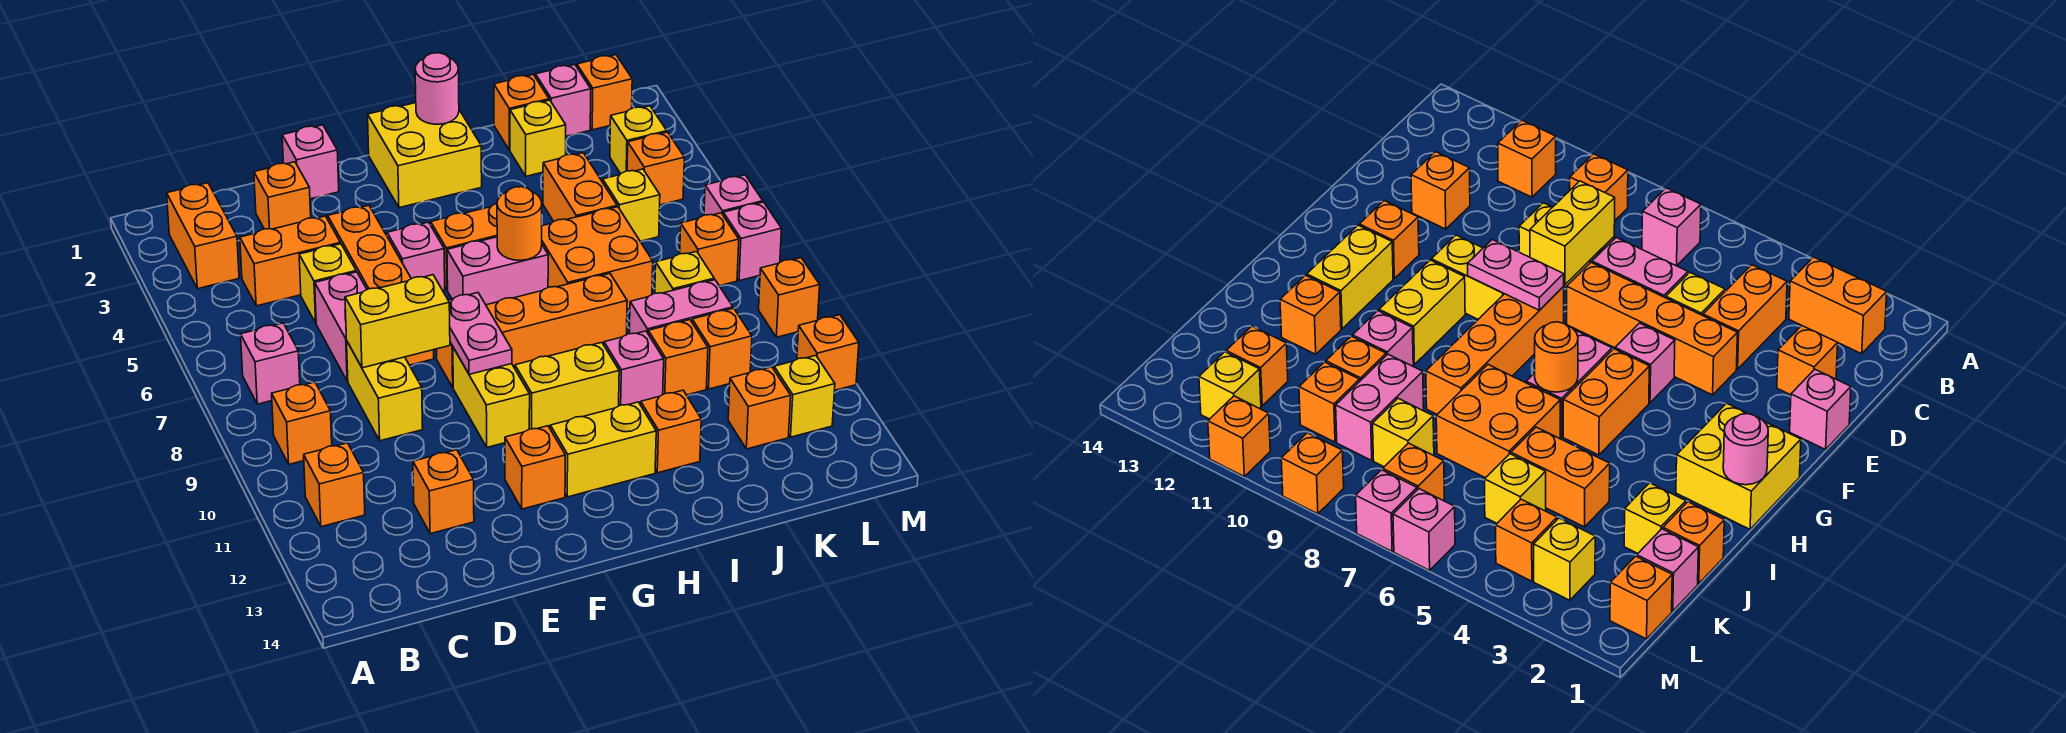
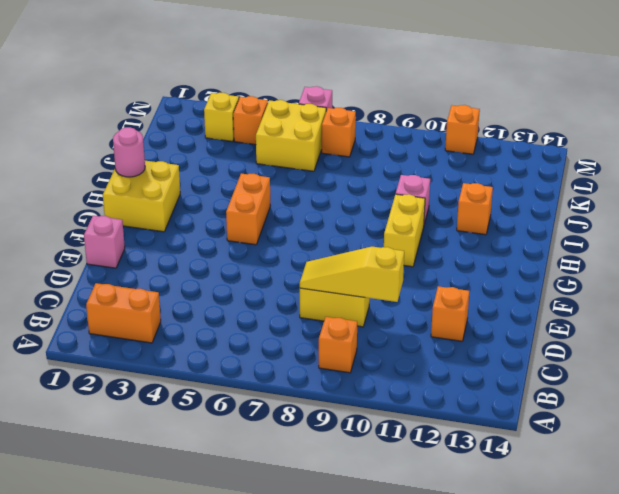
yellow 1x3 slope [300,247,404,302] -> yellow 1x2 brick [345,275,450,368]
yellow 2x2 brick [256,100,326,171] -> yellow 1x1 brick [603,169,660,241]
none -> pink 1x1 brick [241,323,300,404]
none -> orange 1x1 brick [304,443,365,527]
none -> orange 1x2 brick [240,216,340,306]
none -> orange 1x1 brick [254,162,311,229]

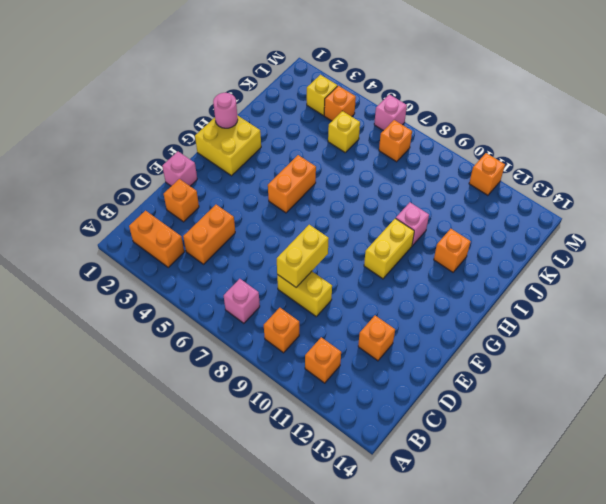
none -> yellow 1x1 brick [299,244,356,323]
none -> pink 1x2 brick [315,272,367,381]
none -> orange 1x4 brick [328,205,434,365]
none -> pink 1x1 brick [387,222,445,291]

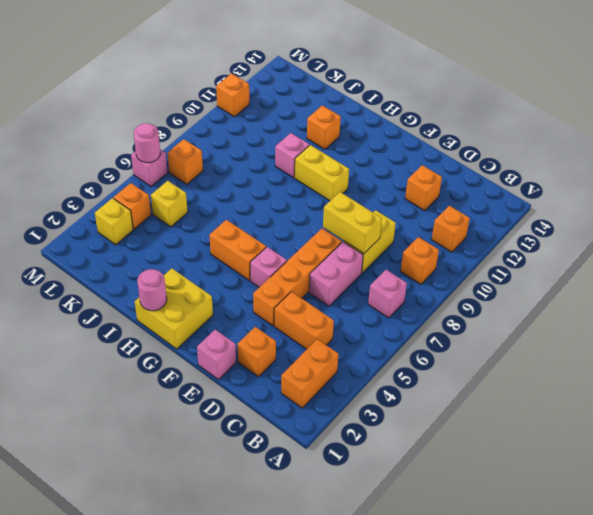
pink 1x1 round brick [134,123,160,163] -> none
none -> yellow 1x1 brick [299,244,356,323]
none -> orange 1x4 brick [437,274,627,387]
none -> yellow 1x2 brick [453,348,530,447]
none -> orange 1x1 brick [505,426,565,509]

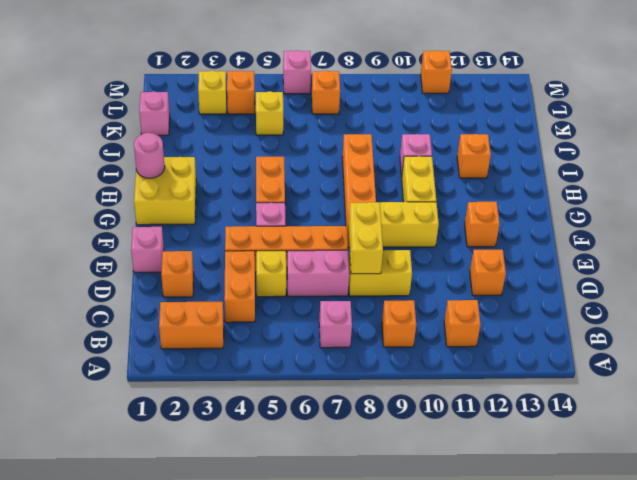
none -> pink 1x2 brick [447,237,548,305]
none -> yellow 1x2 brick [550,402,656,497]
none -> orange 2x2 brick [542,207,653,309]
none -> orange 1x1 brick [494,75,549,150]

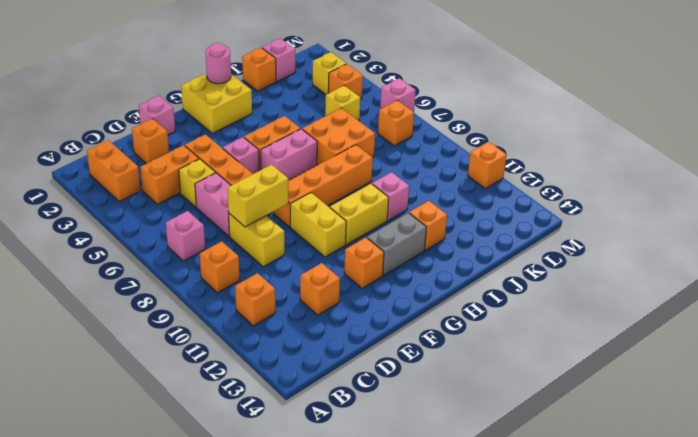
grey 1x2 brick [367,213,426,275] -> yellow 1x2 brick [550,402,656,497]
none -> yellow 1x1 brick [510,100,566,176]
none -> orange 1x2 brick [543,153,617,221]
none -> pink 1x2 brick [629,280,733,334]
none -> orange 1x1 brick [648,320,708,395]

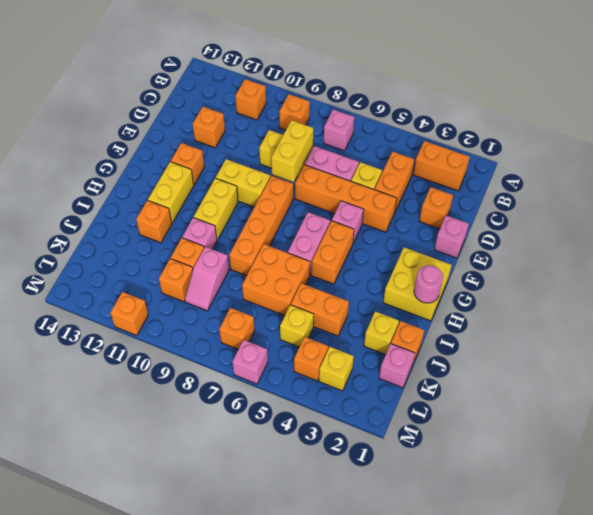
pink 1x2 slope [185,247,229,311] -> pink 1x2 brick [629,280,733,334]
none -> yellow 1x1 brick [655,251,714,293]
none -> orange 1x1 brick [728,367,791,449]
none -> orange 1x1 brick [577,55,632,130]
none -> yellow 1x1 brick [774,355,835,437]

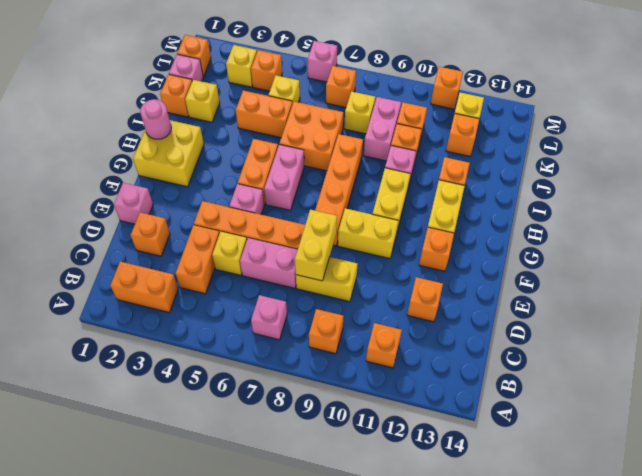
none -> pink 1x1 brick [723,202,782,281]
none -> orange 1x1 brick [759,258,820,337]
none -> pink 1x2 plate [448,293,512,374]
none -> orange 1x1 round brick [497,187,542,260]

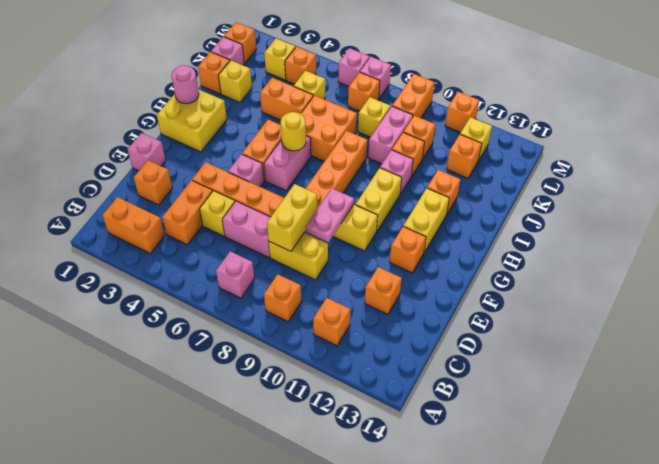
pink 1x2 plate [306,189,354,242] -> pink 1x2 plate turned to [448,293,512,374]
yellow 1x1 round brick [281,112,306,151] -> orange 1x1 round brick [497,187,542,260]
orange 1x2 brick [392,74,434,118] -> orange 1x1 brick [759,258,820,337]

